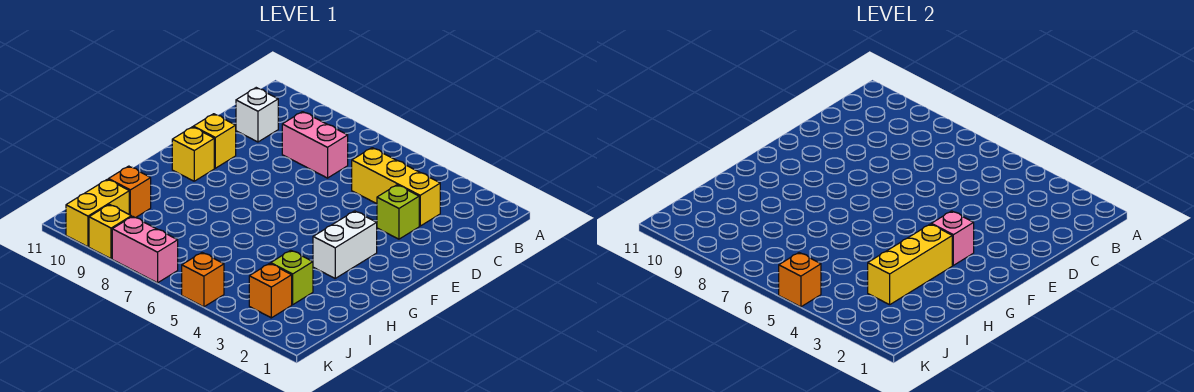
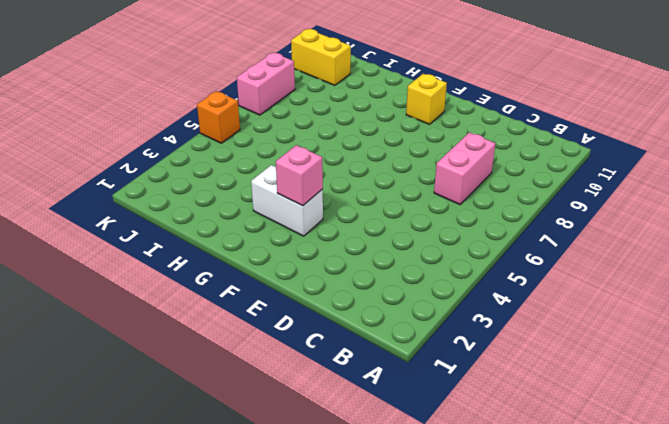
none -> yellow 1x3 brick [352,148,440,226]
none -> white 1x1 brick [236,88,278,142]
none -> lime 1x1 brick [377,185,419,239]

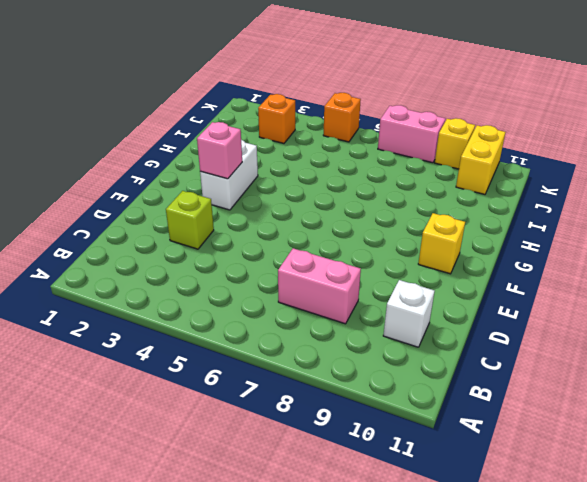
none -> yellow 1x3 brick [352,148,440,226]
none -> yellow 1x1 brick [193,114,236,168]
none -> lime 1x1 brick [271,250,313,305]

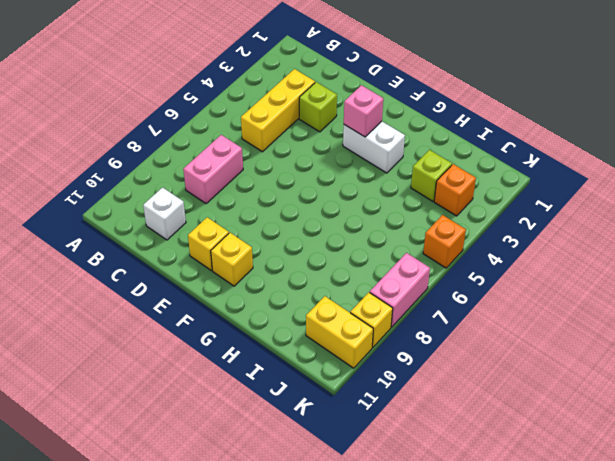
none -> orange 1x1 brick [108,166,151,218]
none -> yellow 1x3 brick [868,224,952,305]
none -> orange 1x1 brick [779,253,821,307]

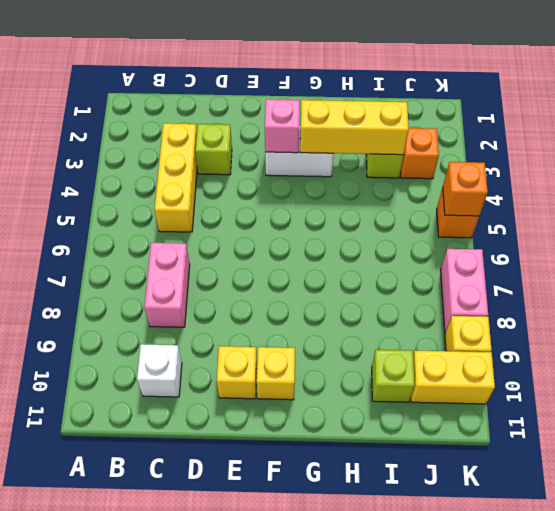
lime 1x1 brick [372,350,415,402] -> orange 1x1 brick [108,166,151,218]

